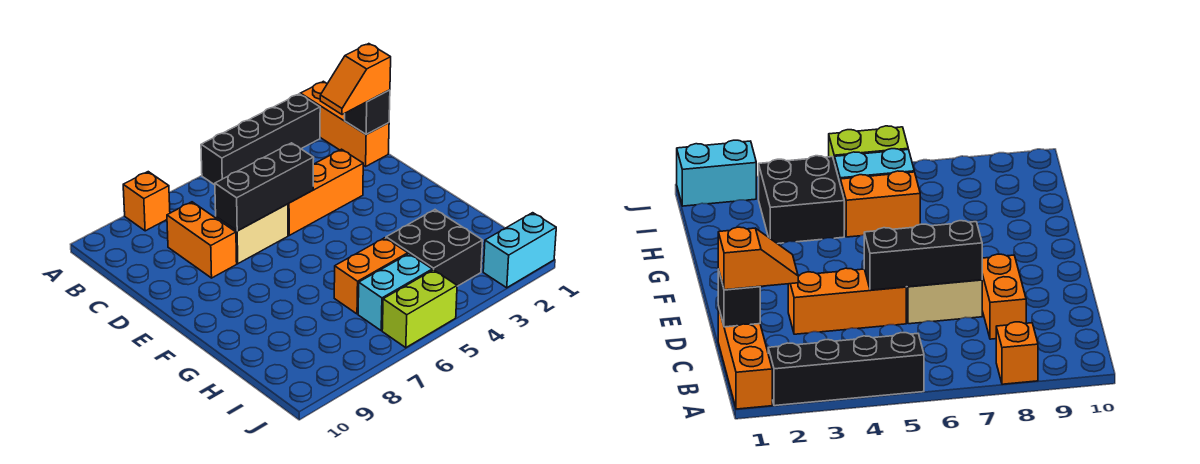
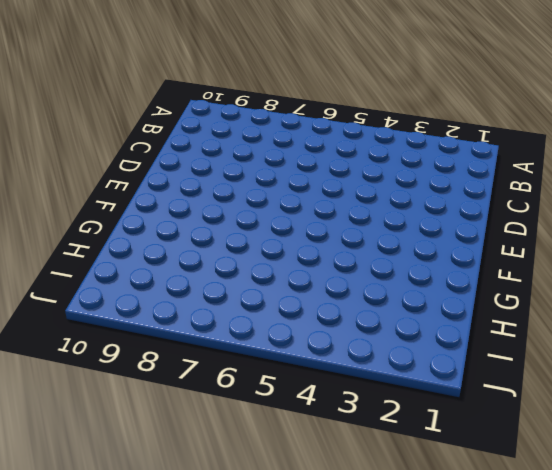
none -> orange 1x3 brick [300,81,389,166]
none -> black 1x4 brick [201,94,320,185]
none -> orange 1x1 brick [123,172,170,231]

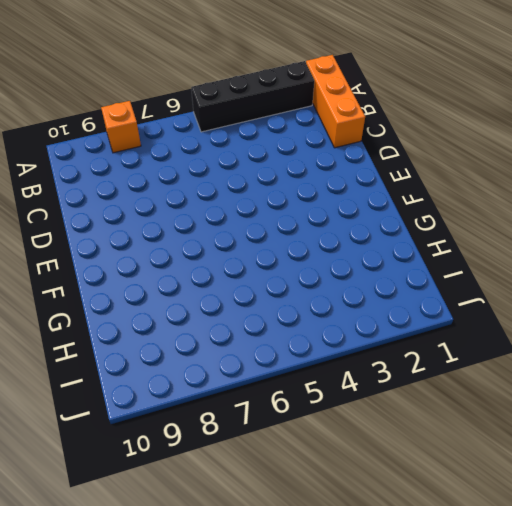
none -> orange 1x2 brick [167,202,237,278]
none -> orange 1x3 brick [288,149,363,235]
none -> tan 1x2 brick [216,204,288,264]

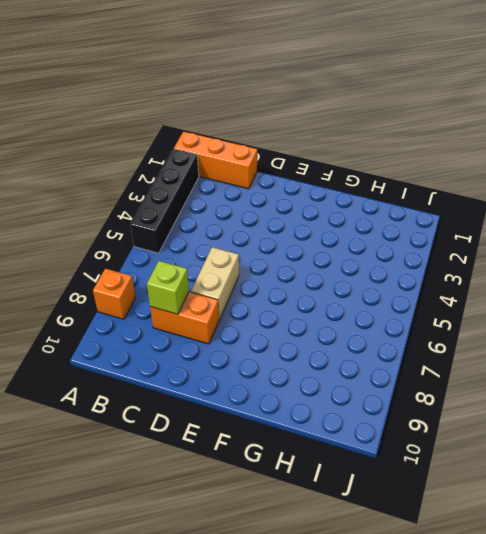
lime 1x1 brick [147,261,189,314] -> none
none -> orange 1x3 brick [288,149,363,235]
none -> black 2x2 brick [386,210,483,286]
none -> orange 1x2 brick [334,238,408,314]

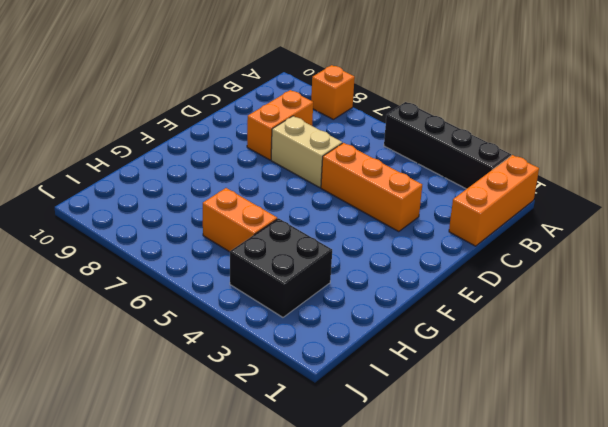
none -> cyan 1x2 brick [358,254,432,331]
none -> cyan 1x2 brick [483,213,556,288]
none -> lime 1x2 brick [382,270,457,348]

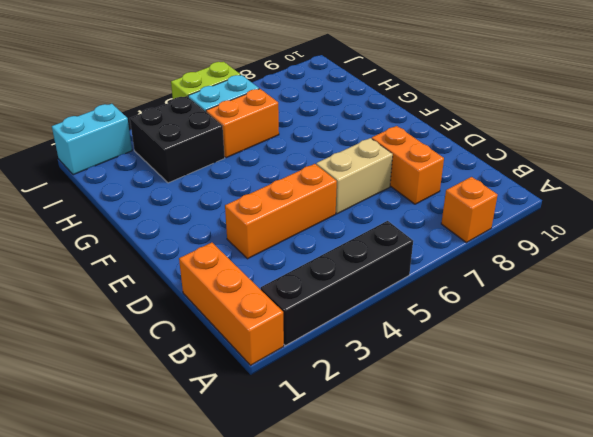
none -> black 1x1 brick [345,90,390,134]
none -> black 1x3 brick [215,143,314,231]
none -> orange 1x2 slope [320,44,391,115]

